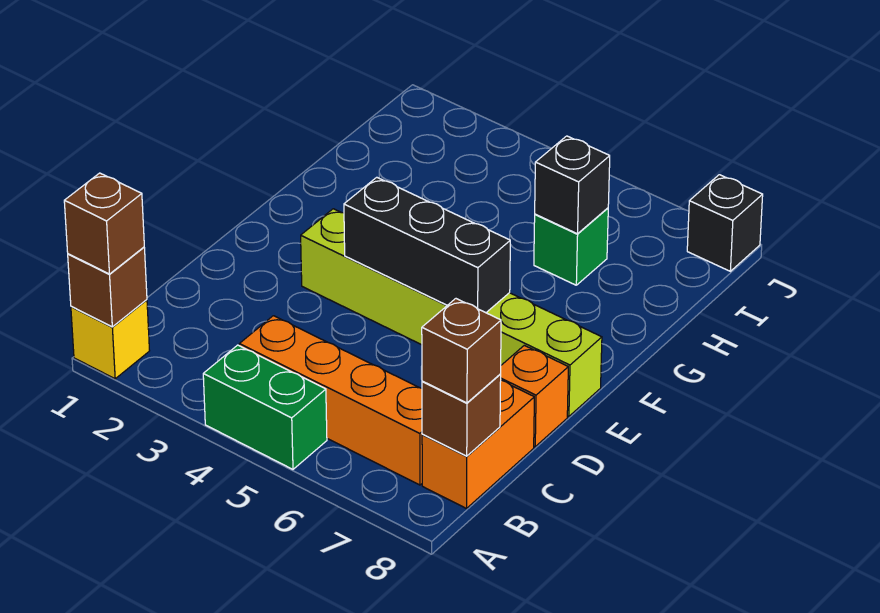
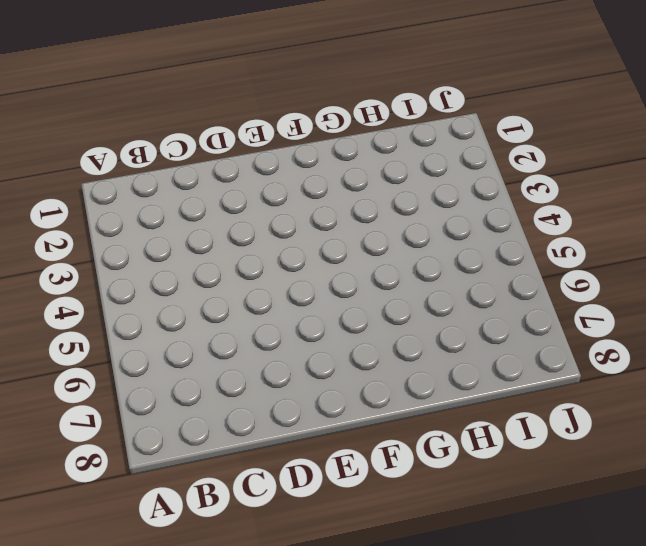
none -> yellow 1x1 brick [71,300,150,379]
none -> green 1x2 brick [203,345,327,469]
none -> orange 1x4 brick [239,316,422,485]

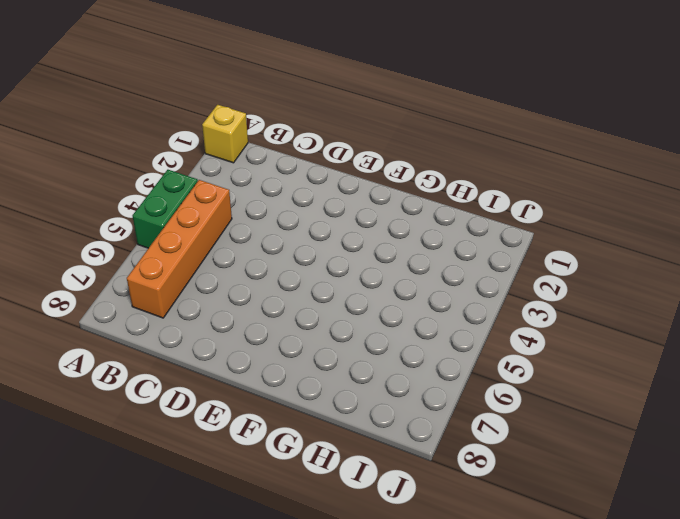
none -> orange 1x2 brick [422,380,534,509]
none -> orange 1x1 brick [500,345,568,447]
none -> lime 1x6 brick [301,209,602,416]

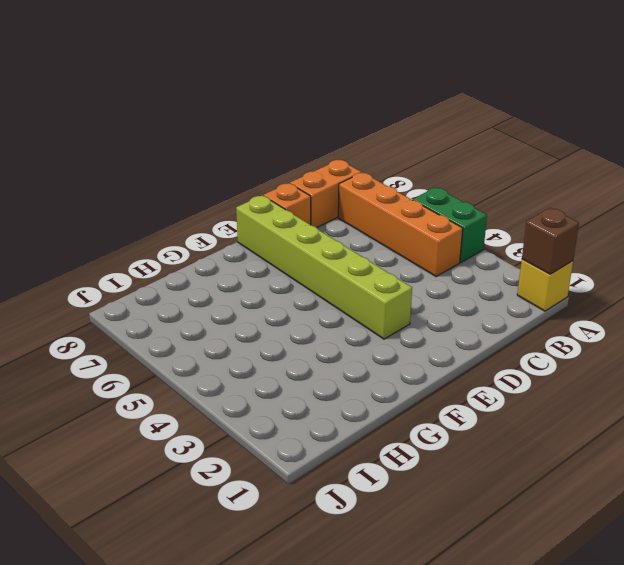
none -> green 1x1 brick [534,208,608,285]
none -> black 1x1 brick [687,175,763,271]
none -> brown 1x1 brick [422,375,501,456]

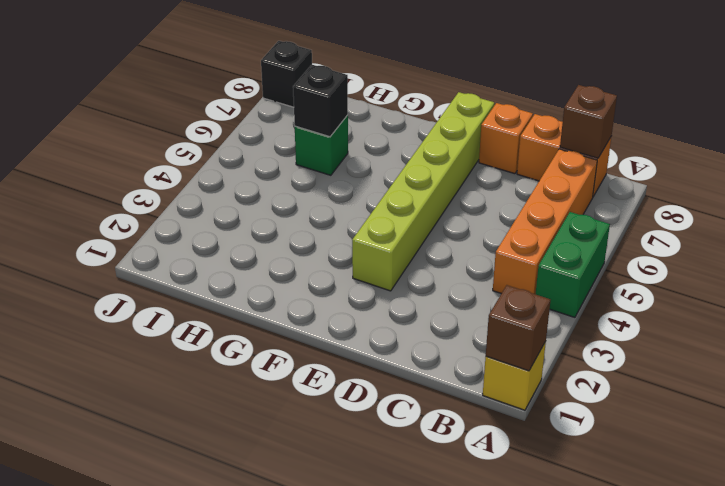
none -> black 1x3 brick [344,177,510,313]
none -> brown 1x1 brick [64,173,144,274]
none -> brown 1x1 brick [422,299,501,403]

